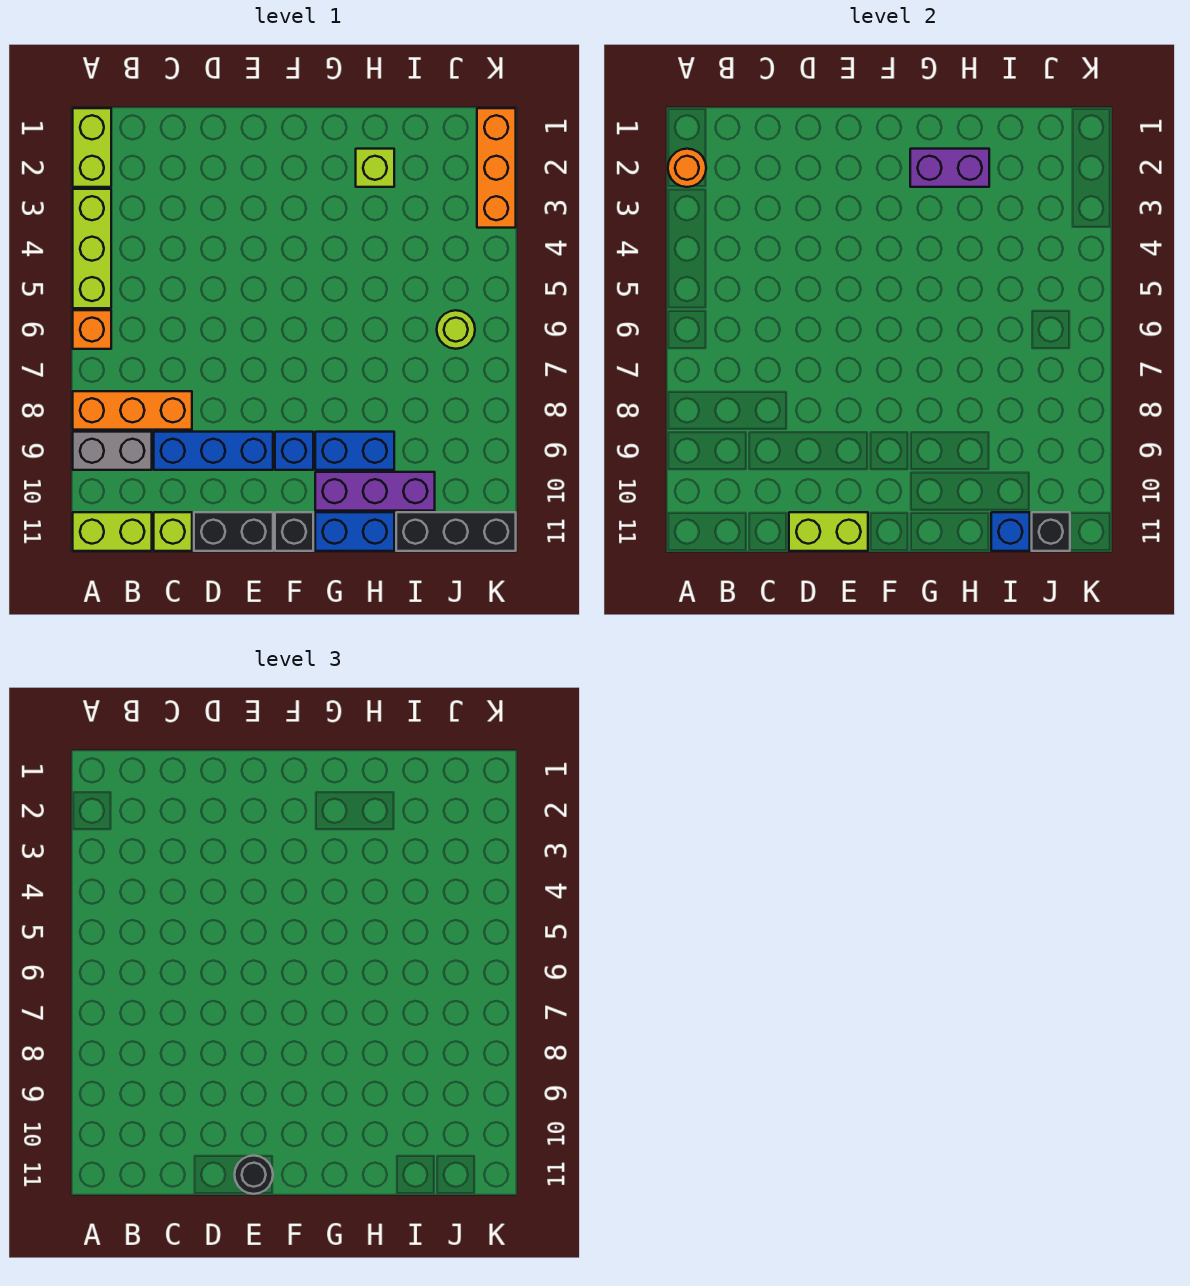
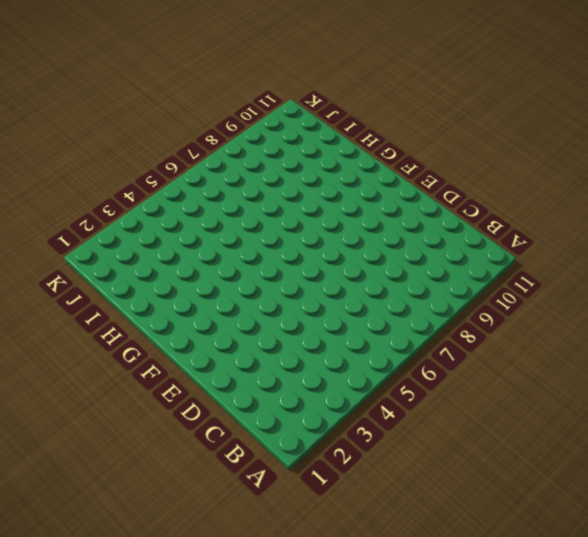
none -> lime 1x2 brick [73,108,111,187]
none -> lime 1x3 brick [73,189,111,308]
none -> orange 1x1 brick [73,310,111,349]

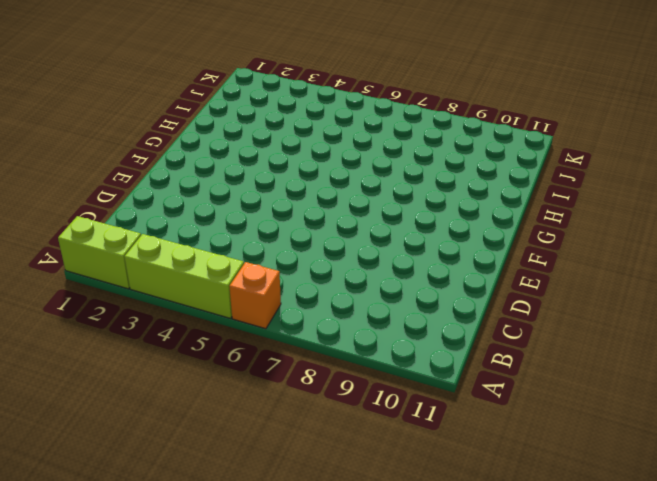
none -> orange 1x3 brick [73,391,192,430]
none -> grey 1x2 brick [73,432,152,470]
none -> lime 1x2 brick [73,512,152,551]

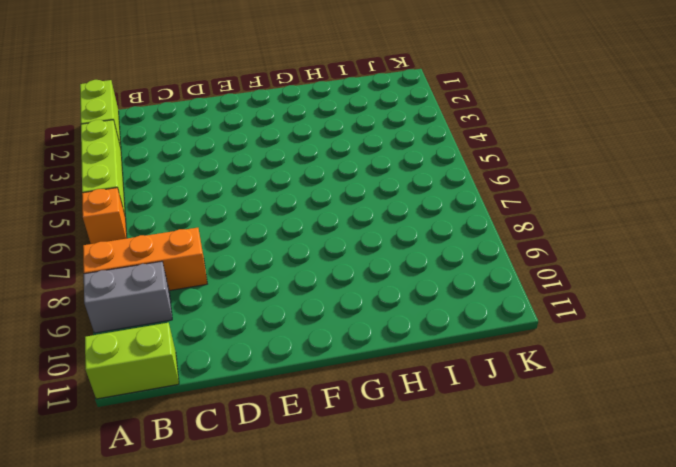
none -> blue 1x3 brick [154,432,273,470]
none -> lime 1x1 brick [154,512,192,551]
none -> black 1x2 brick [194,512,273,551]

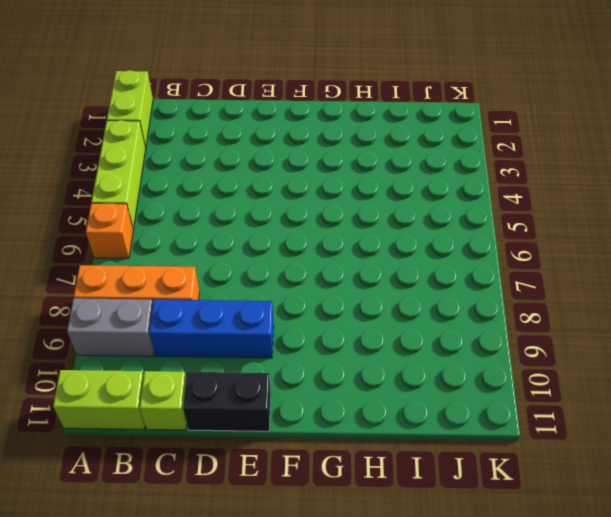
none -> blue 1x1 brick [275,432,313,470]
none -> black 1x1 brick [275,512,313,551]
none -> blue 1x2 brick [315,432,394,470]

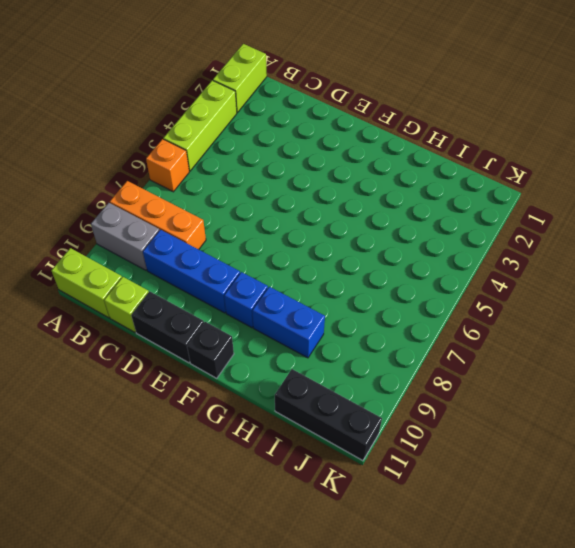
none -> purple 1x3 brick [315,472,435,511]
none -> blue 1x2 brick [315,512,394,551]
none -> lime 1x1 brick [356,149,394,187]

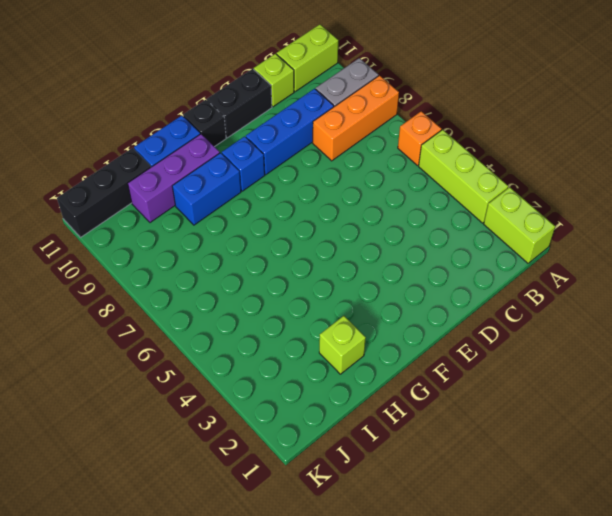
none -> lime 1x1 round brick [437,310,475,349]
none -> orange 1x3 brick [477,108,516,228]
none -> orange 1x1 round brick [668,149,706,187]

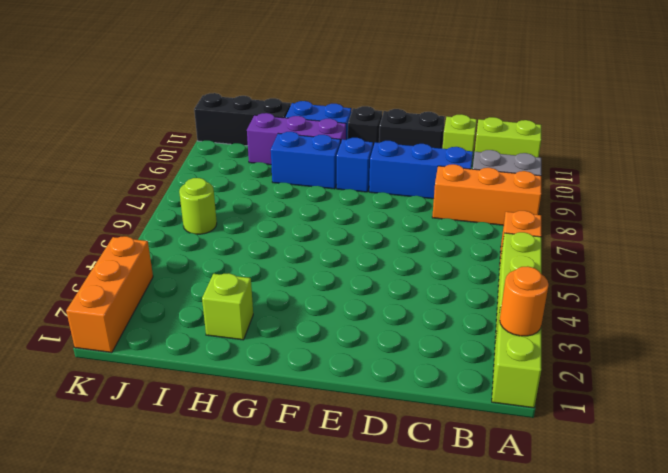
none -> lime 1x2 brick [789,512,868,551]
none -> purple 1x2 brick [910,149,989,187]
none -> blue 1x1 brick [991,512,1030,551]

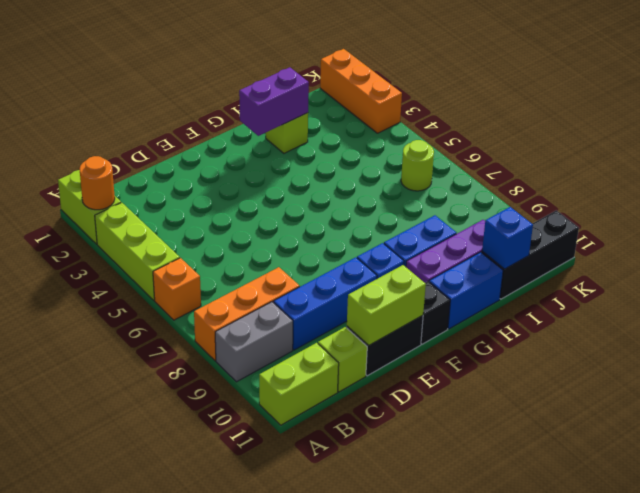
none -> black 1x1 brick [1032,512,1070,551]
none -> black 1x1 round brick [235,1156,273,1194]

